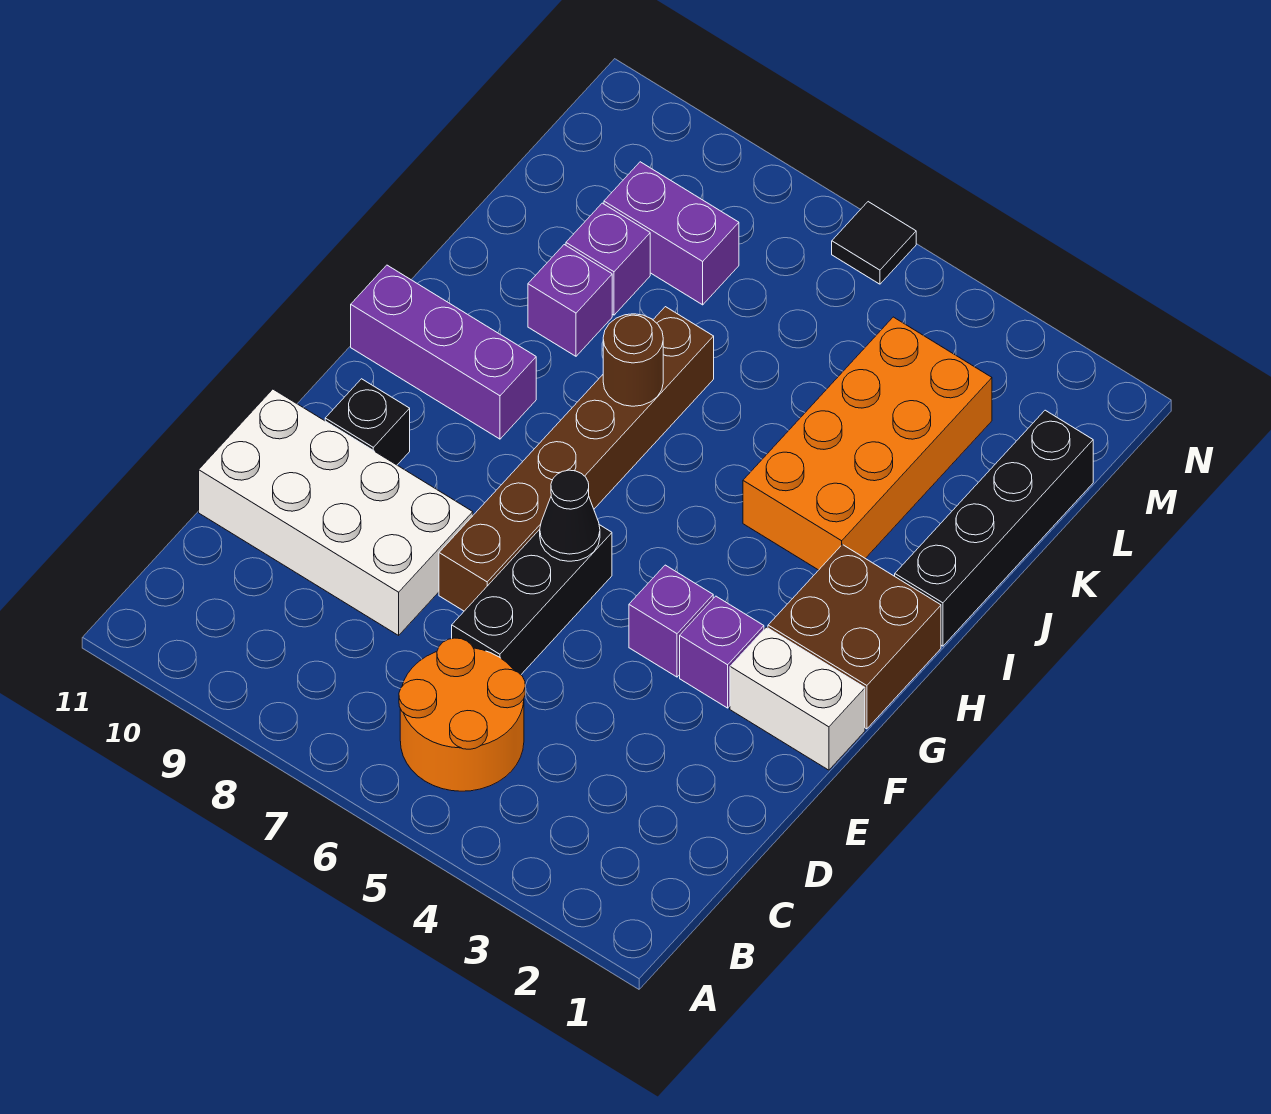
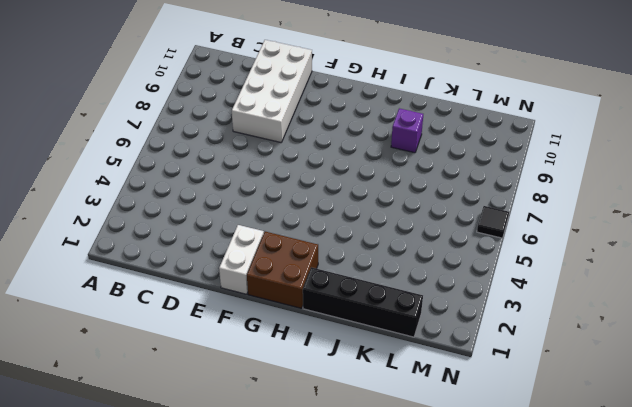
none -> orange 2x2 round brick [399,638,525,791]
none -> black 1x3 brick [452,525,612,675]
none -> brown 1x6 brick [439,307,714,611]

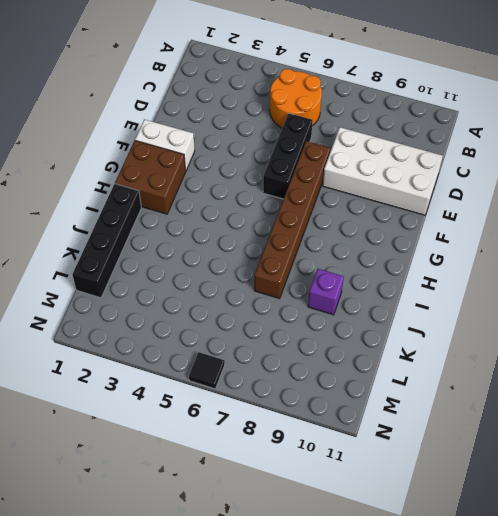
none -> purple 1x1 brick [680,596,764,708]
none -> purple 1x1 brick [629,565,713,677]
none -> black 1x1 brick [325,379,410,465]

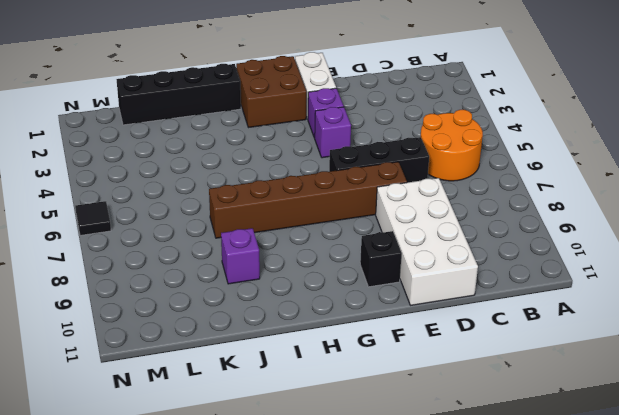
none -> purple 1x3 brick [351,265,536,439]
none -> orange 2x4 brick [743,317,992,570]
none -> purple 1x1 brick [566,203,650,315]

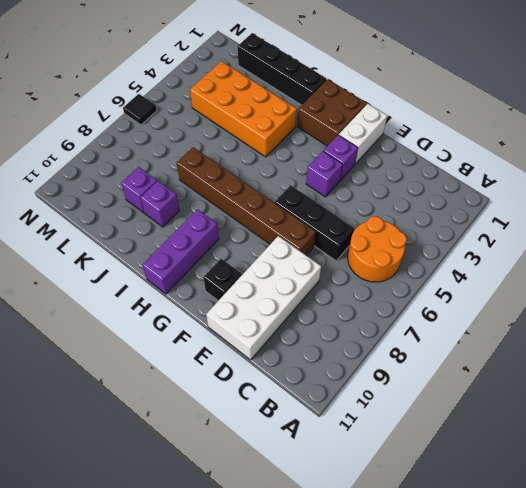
none -> purple 1x2 brick [604,162,739,305]
none -> black 1x1 cone [540,470,600,561]
none -> brown 1x1 round brick [603,314,663,406]

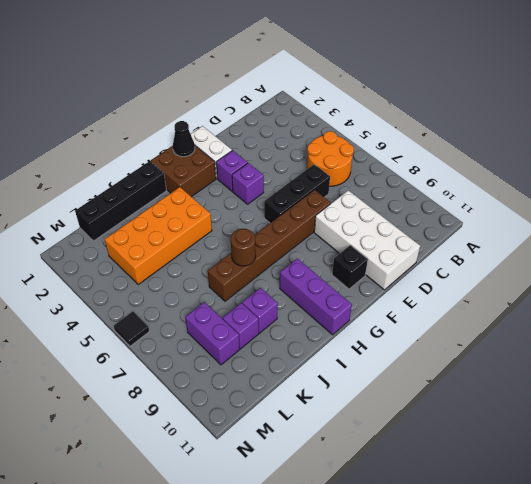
black 1x1 cone [173,121,195,157] -> black 1x1 cone moved to [540,470,600,561]

